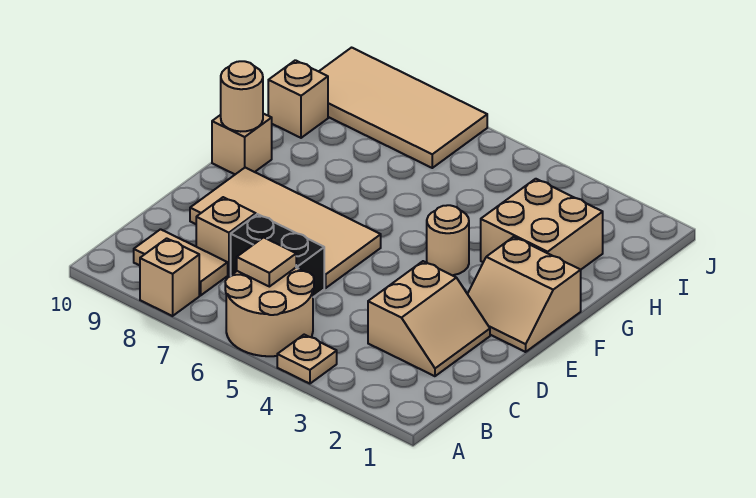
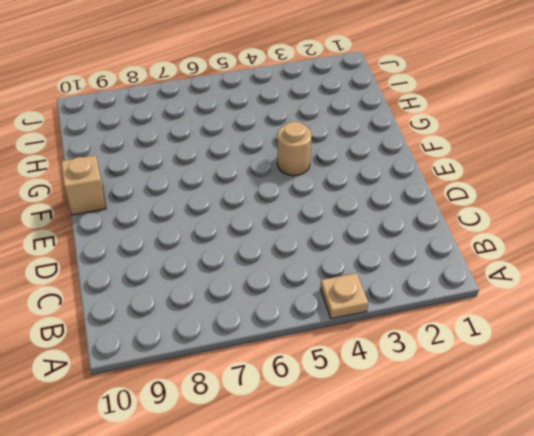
none -> tan 2x2 round brick [225,268,314,356]
none -> tan 1x1 brick [140,238,199,316]
none -> tan 1x2 tile [134,229,228,295]

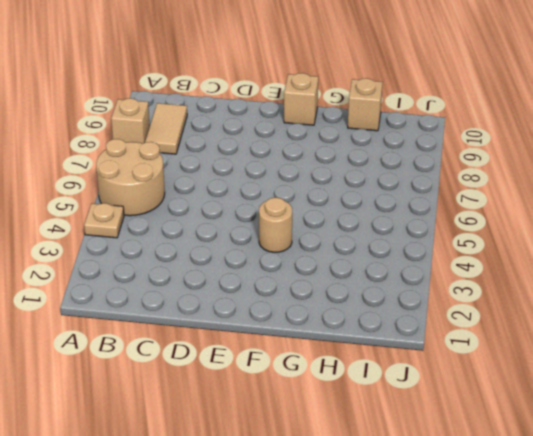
none -> tan 2x2 slope [368,261,490,376]
none -> black 1x2 brick [231,214,324,297]
none -> tan 1x1 brick [196,197,256,275]

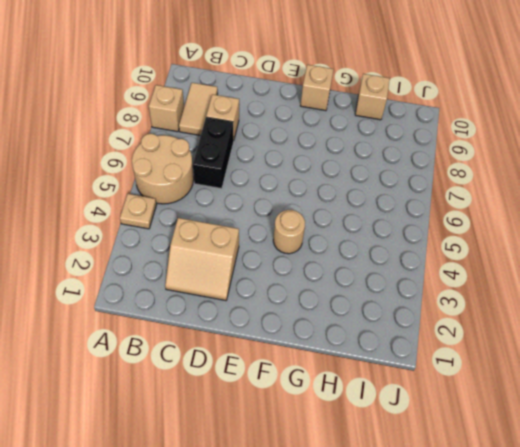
none -> tan 2x4 tile [190,168,381,288]
none -> tan 2x2 slope [468,237,581,352]
none -> tan 2x2 brick [481,179,603,270]

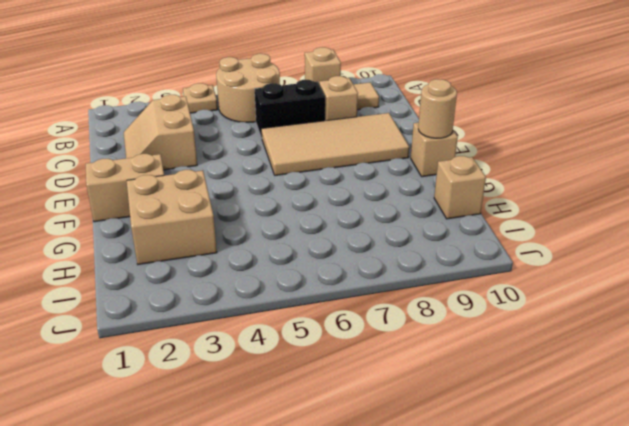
none -> tan 1x1 round brick [427,205,469,275]
none -> tan 2x4 tile [319,48,487,168]
none -> tan 1x1 tile [237,237,296,287]

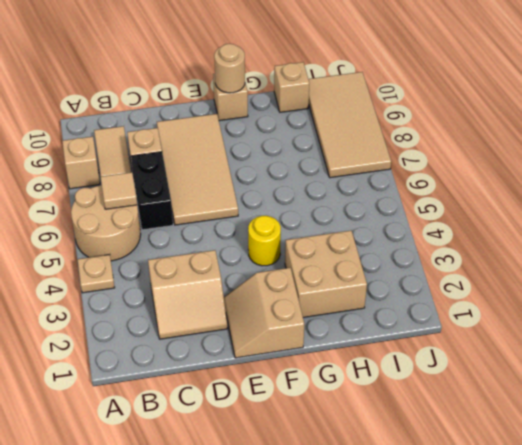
yellow 1x1 round brick [248,216,281,266] -> tan 1x1 round brick [427,205,469,275]

